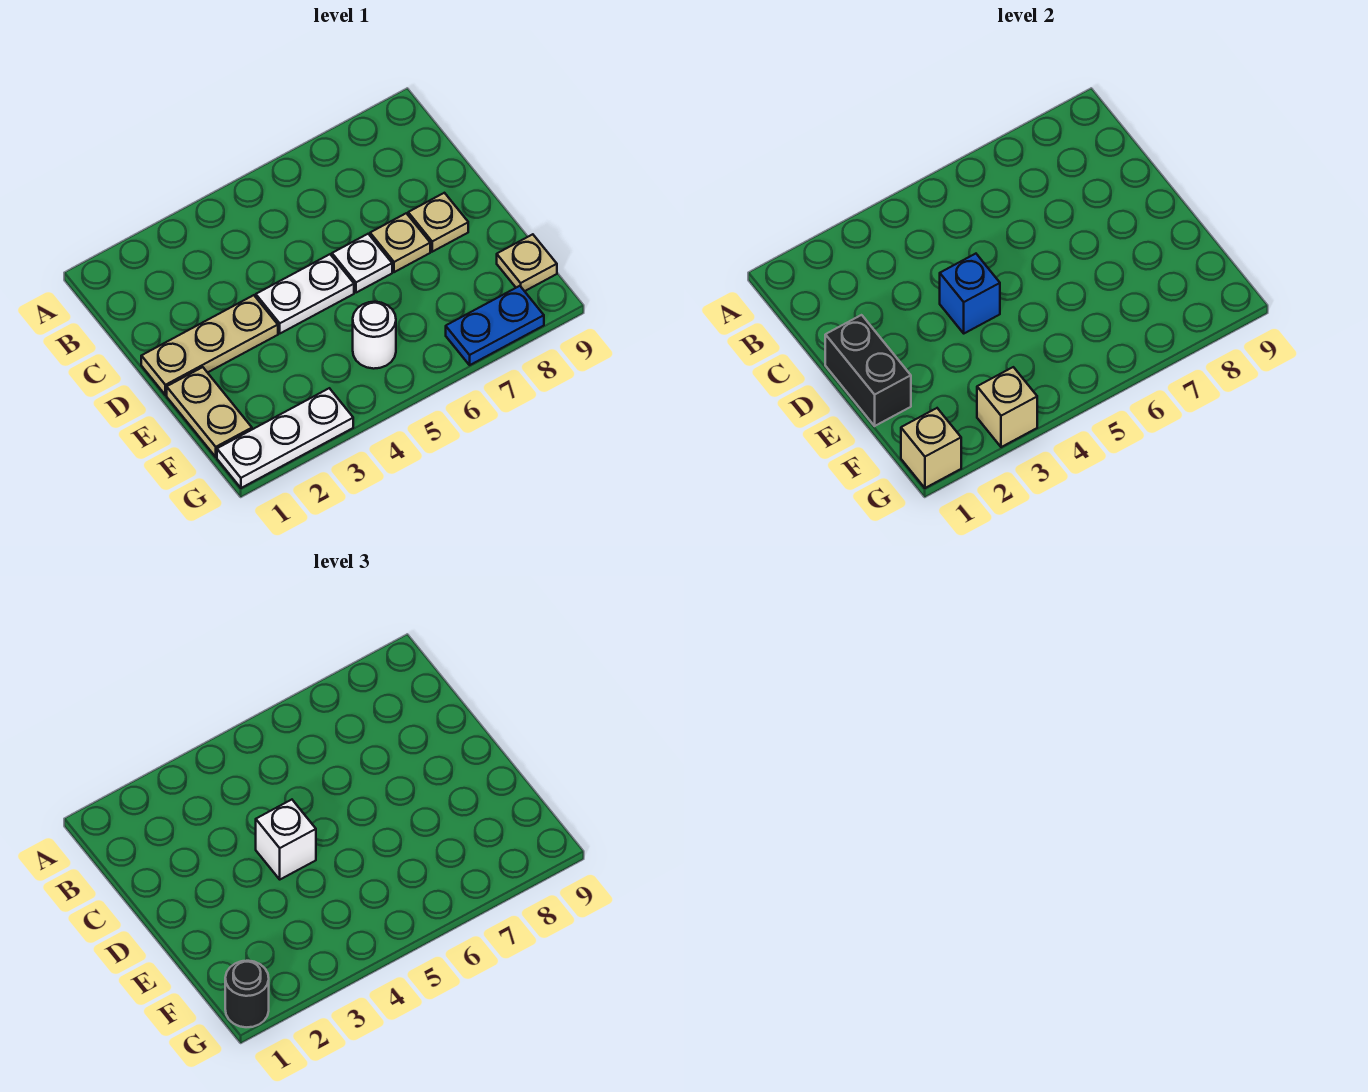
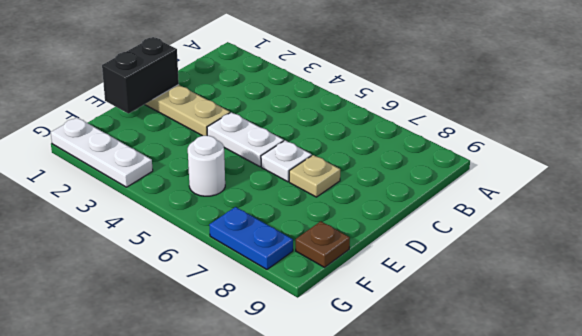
brown 1x1 plate [296,221,350,267] -> tan 1x1 plate [497,234,557,291]
none -> tan 1x1 plate [408,193,468,252]
none -> tan 1x2 plate [167,367,252,457]
none -> blue 1x1 brick [940,254,1000,333]

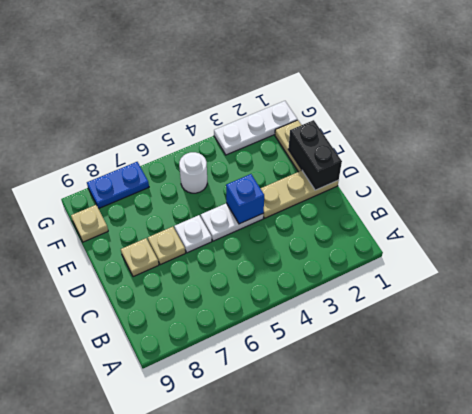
none -> tan 1x1 brick [901,408,961,488]
none -> tan 1x1 brick [977,367,1037,447]
none -> white 1x1 brick [256,800,316,879]

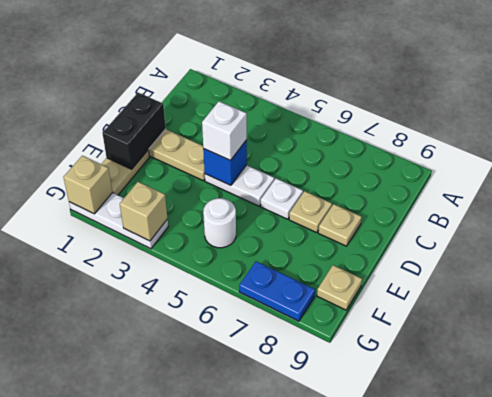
none -> black 1x1 round brick [225,961,269,1027]

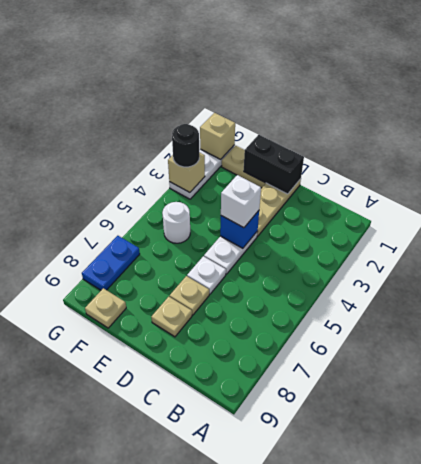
black 1x1 round brick [172,124,199,167] -> black 1x1 round brick moved to [225,961,269,1027]

